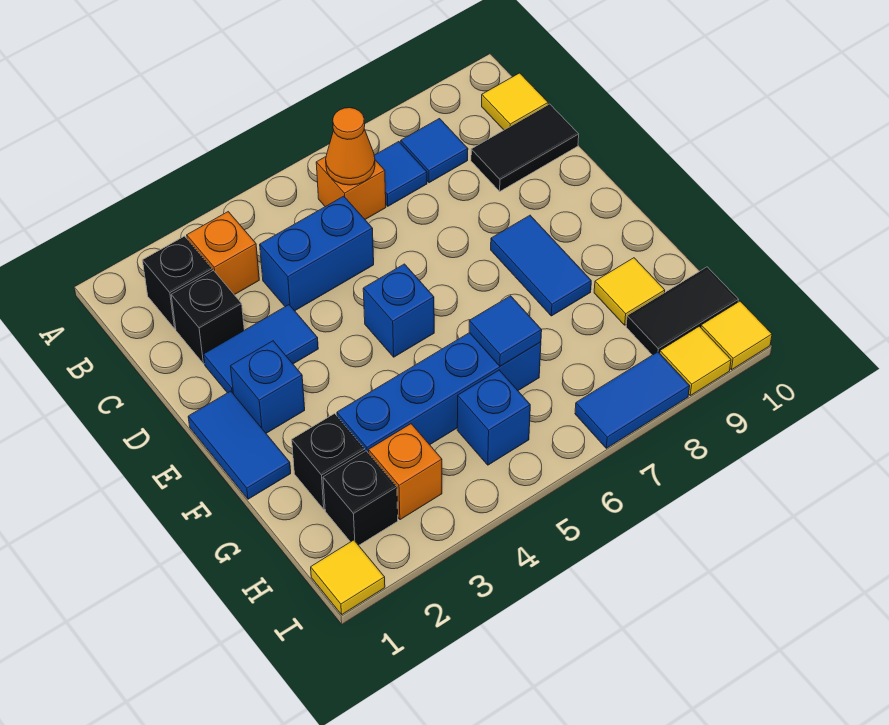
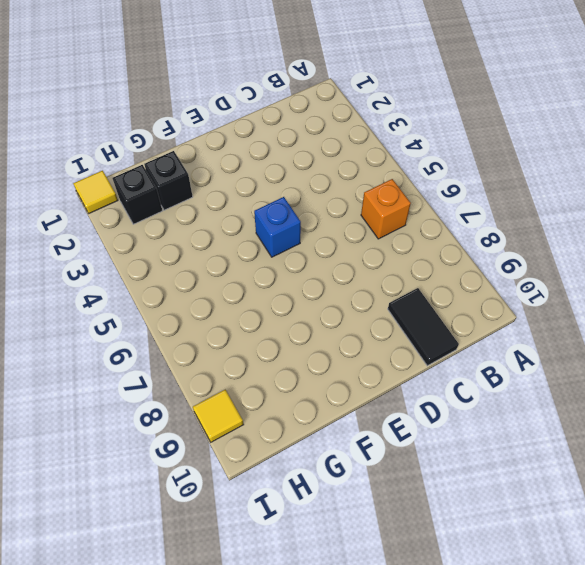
none -> black 1x1 brick [143,236,212,329]
none -> orange 1x1 brick [187,212,259,295]
none -> blue 1x1 tile [374,142,427,206]

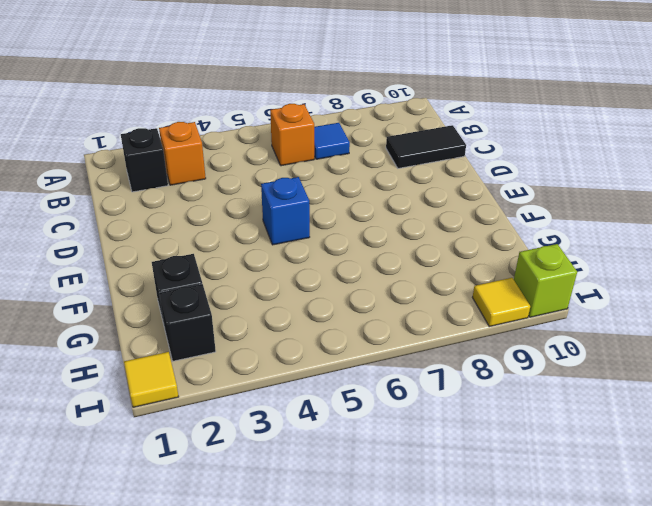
lime 1x1 brick [514,244,577,317] -> yellow 1x1 tile [701,301,772,370]
none -> blue 1x1 tile [401,119,468,183]
none -> yellow 1x1 tile [482,73,548,130]
none -> black 1x1 brick [171,271,244,364]

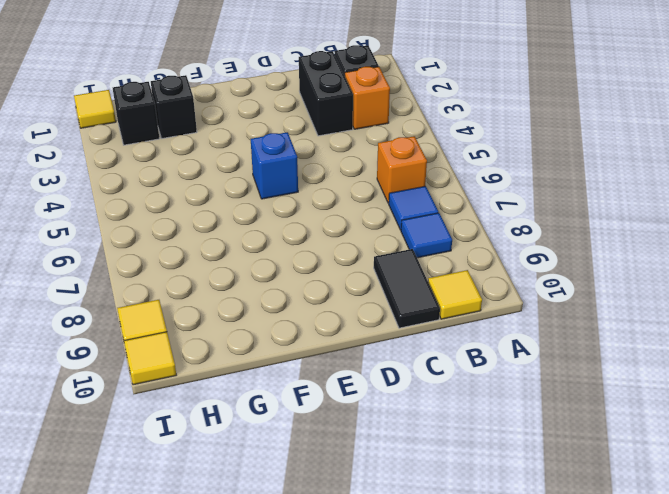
black 1x2 brick [299,51,353,136] -> black 1x1 brick [171,271,244,364]
none -> blue 1x2 brick [260,196,374,311]
none -> blue 1x2 tile [204,305,318,393]
none -> blue 1x2 tile [188,391,291,499]

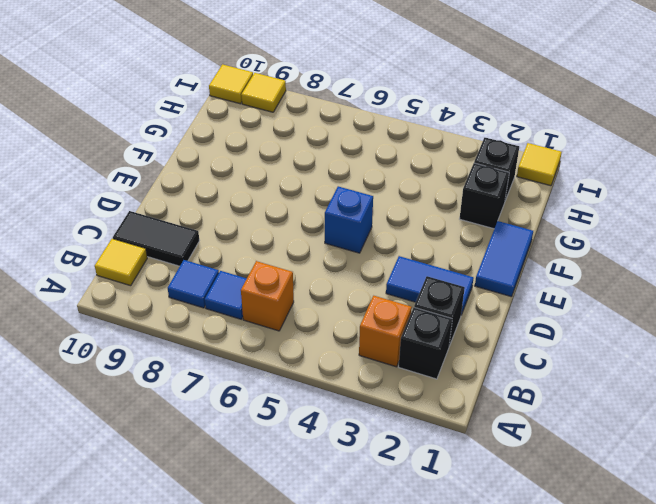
none -> blue 1x2 brick [260,196,374,311]
none -> blue 1x1 brick [231,341,305,433]
none -> blue 1x2 tile [491,215,591,316]

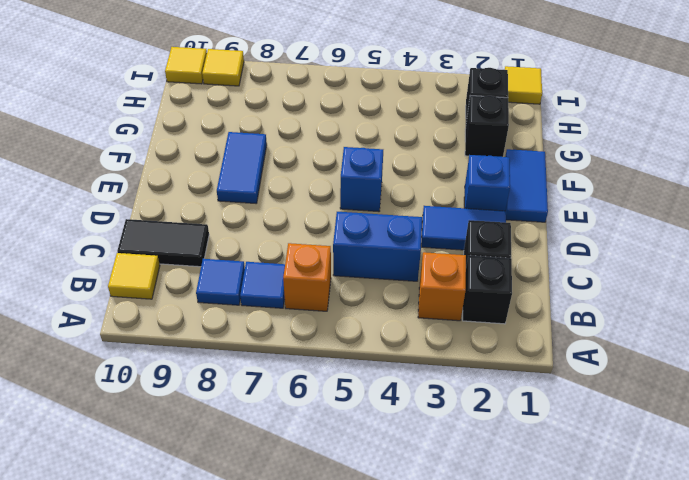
none -> blue 1x4 brick [337,333,541,453]
none -> yellow 1x1 tile [594,258,665,325]
none -> orange 1x1 brick [369,424,442,520]

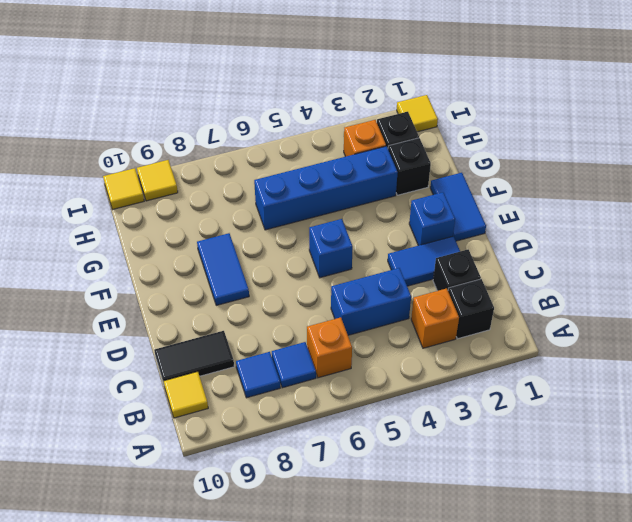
none -> yellow 1x1 tile [594,258,665,325]
none -> blue 1x1 brick [457,370,530,465]
none -> black 1x2 tile [626,267,738,355]

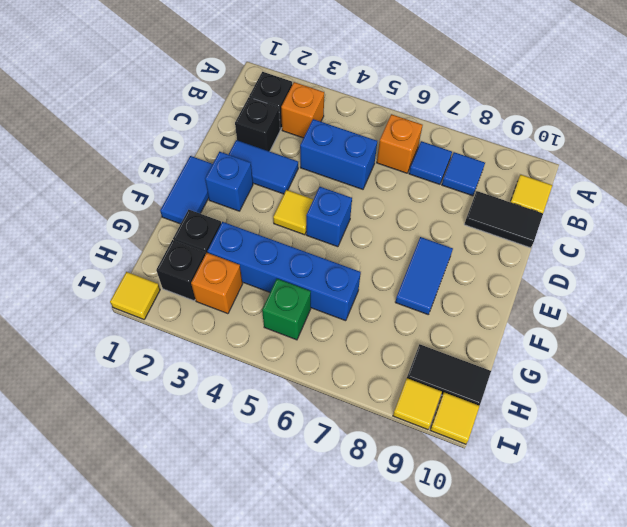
yellow 1x1 tile [273,190,314,235] -> yellow 1x1 tile moved to [594,258,665,325]
green 1x1 brick [262,279,311,340] -> blue 1x1 brick [457,370,530,465]
none -> blue 1x2 tile [575,352,690,448]
none -> orange 1x1 cone [326,108,375,185]
none -> blue 1x1 tile [469,296,542,366]

